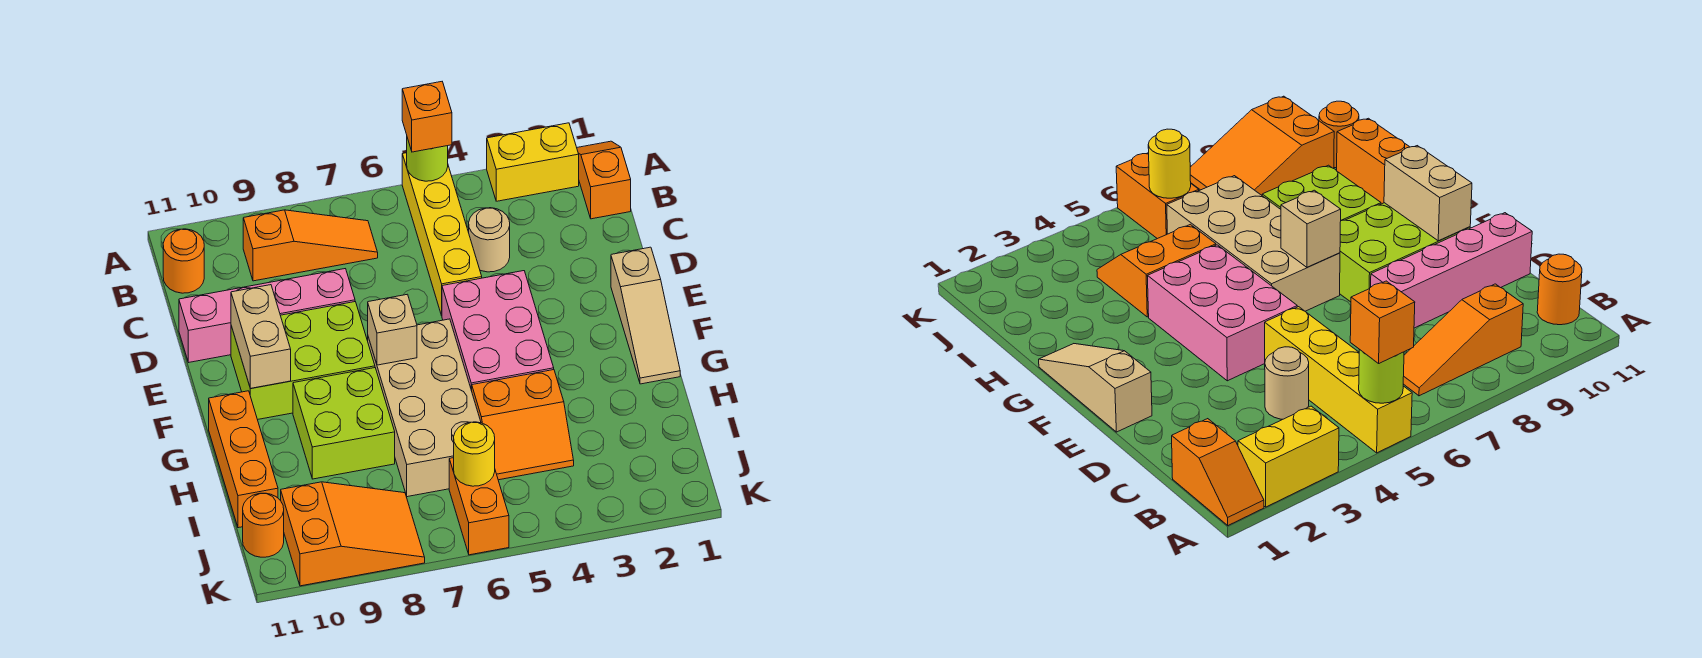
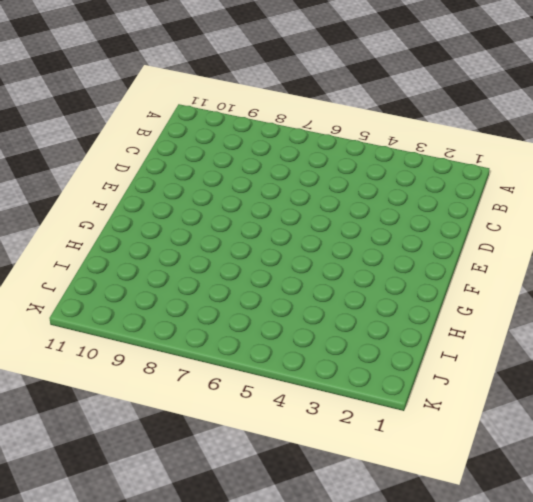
none -> orange 1x2 slope [577,141,631,219]
none -> yellow 1x2 brick [487,123,579,201]
none -> yellow 1x4 brick [402,153,482,316]

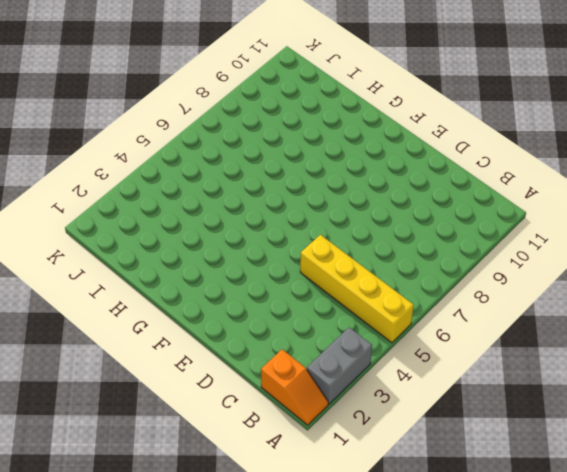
grey 1x2 brick [307,327,372,404] -> yellow 1x2 brick [487,123,579,201]
none -> orange 1x3 slope [243,210,378,281]
none -> orange 1x1 round brick [163,229,204,293]
none -> tan 1x1 round brick [469,208,510,272]

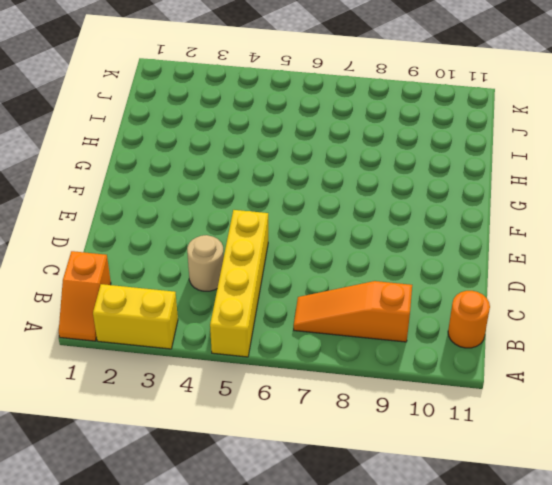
none -> pink 1x4 brick [179,269,355,362]
none -> tan 1x3 slope [611,247,680,384]
none -> pink 2x3 brick [442,271,554,391]

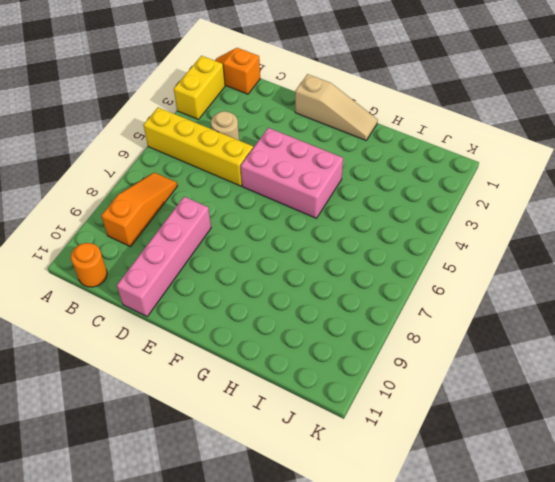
none -> lime 2x3 brick [231,302,375,420]
none -> tan 2x4 brick [368,319,481,497]
none -> lime 2x2 brick [293,368,395,479]

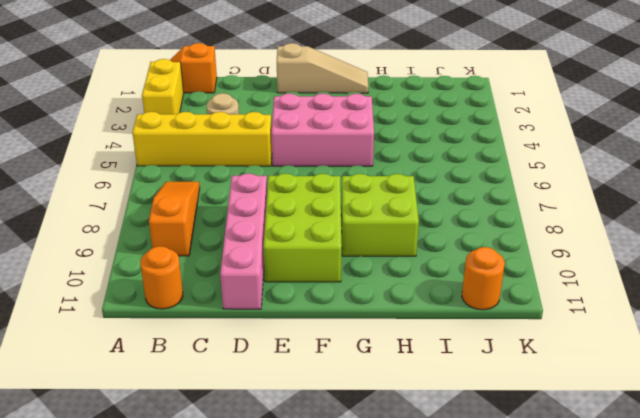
none -> tan 2x4 brick [368,319,481,497]
none -> orange 1x3 brick [209,391,278,528]
none -> orange 2x2 slope [472,370,574,480]

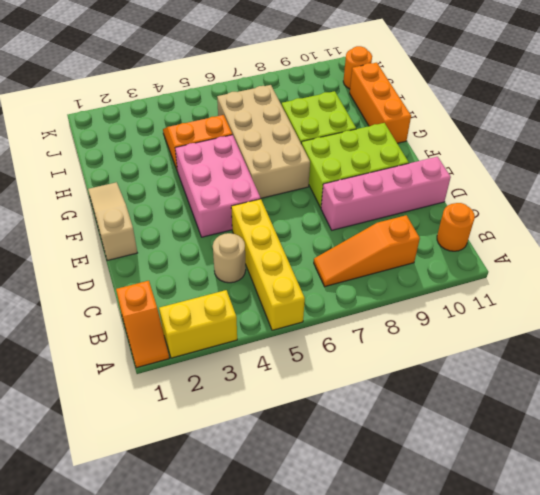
none -> orange 1x2 brick [449,458,509,555]
none -> orange 2x3 slope [281,482,425,586]
none -> lime 1x1 round brick [407,138,448,181]

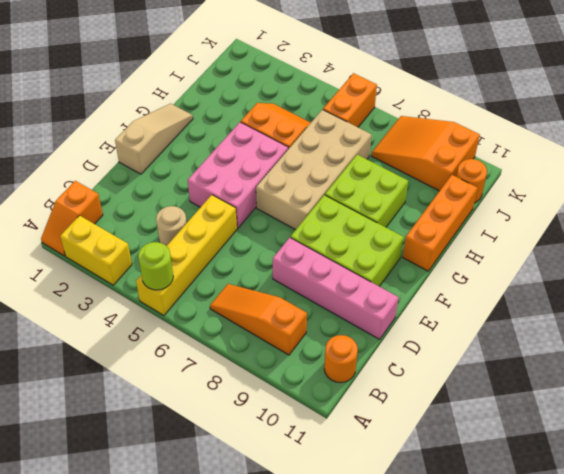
none -> tan 1x2 brick [231,285,291,388]
none -> tan 1x1 brick [368,294,417,365]
none -> yellow 1x1 round brick [454,422,495,486]

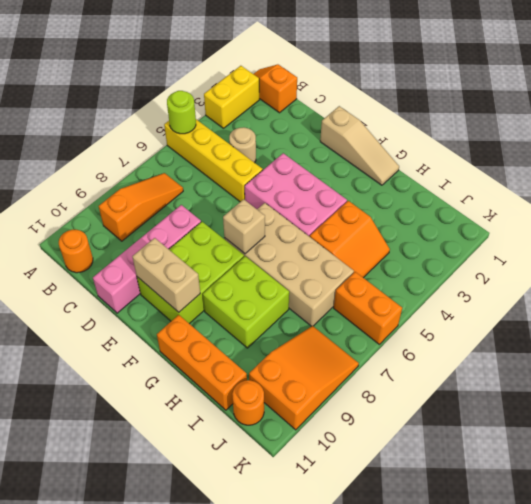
none -> yellow 1x1 round brick [454,422,495,486]
none -> orange 1x1 brick [402,82,452,152]

